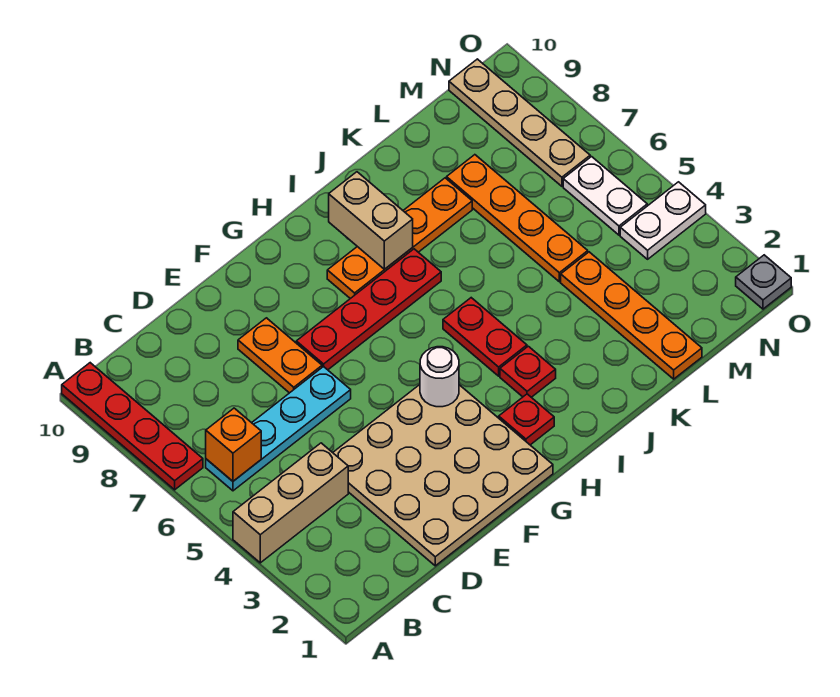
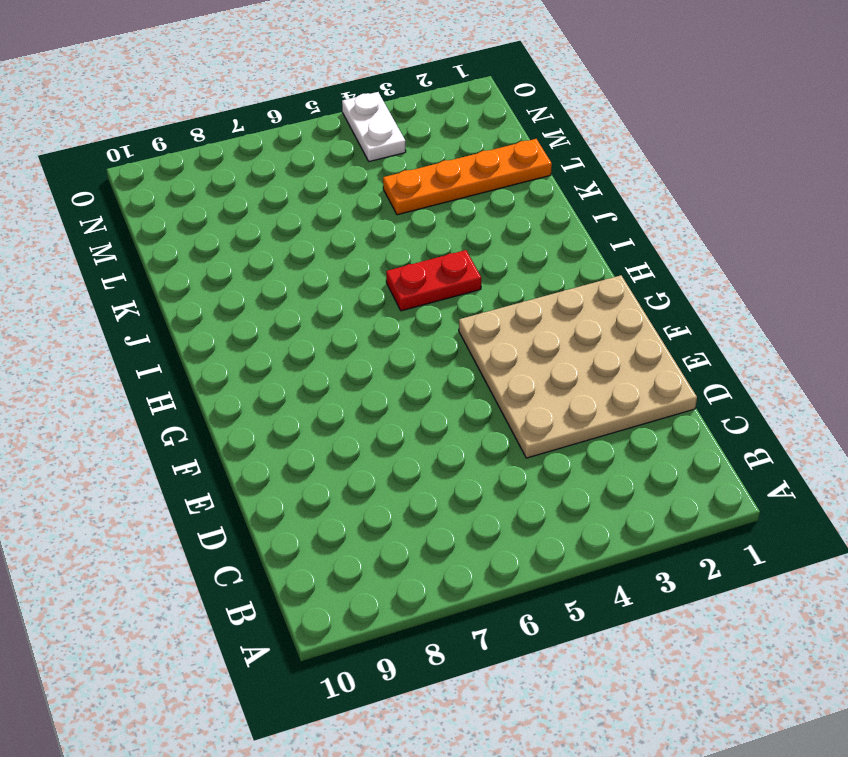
none -> tan 1x3 brick [233,443,348,563]
none -> red 1x4 plate [62,363,203,490]
none -> cyan 1x4 plate [206,366,351,491]

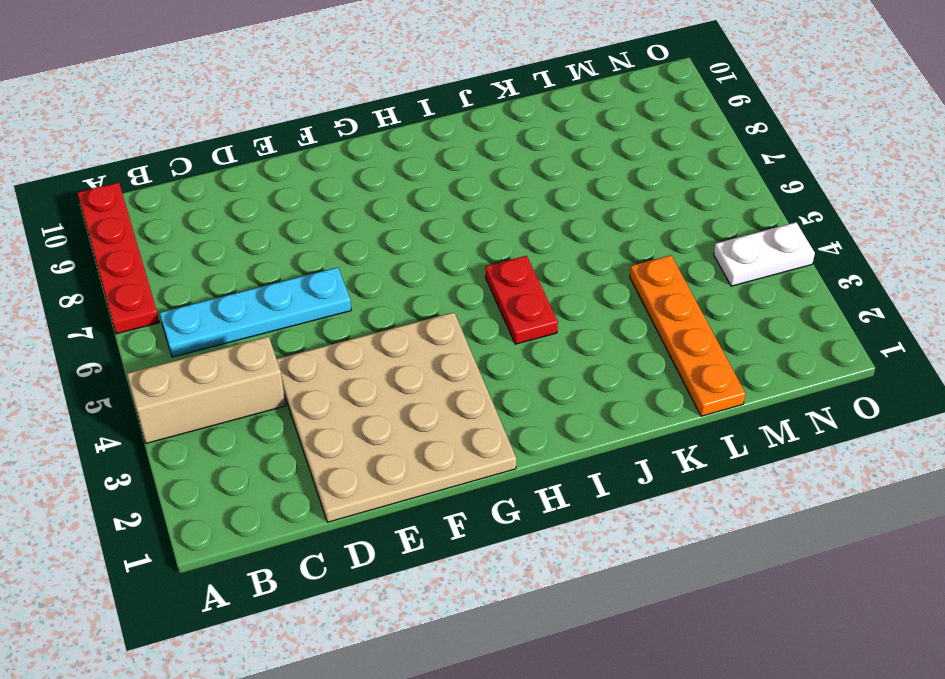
none -> orange 1x2 plate [238,318,322,393]
none -> red 1x4 plate [296,249,441,370]
none -> red 1x1 plate [499,394,554,445]

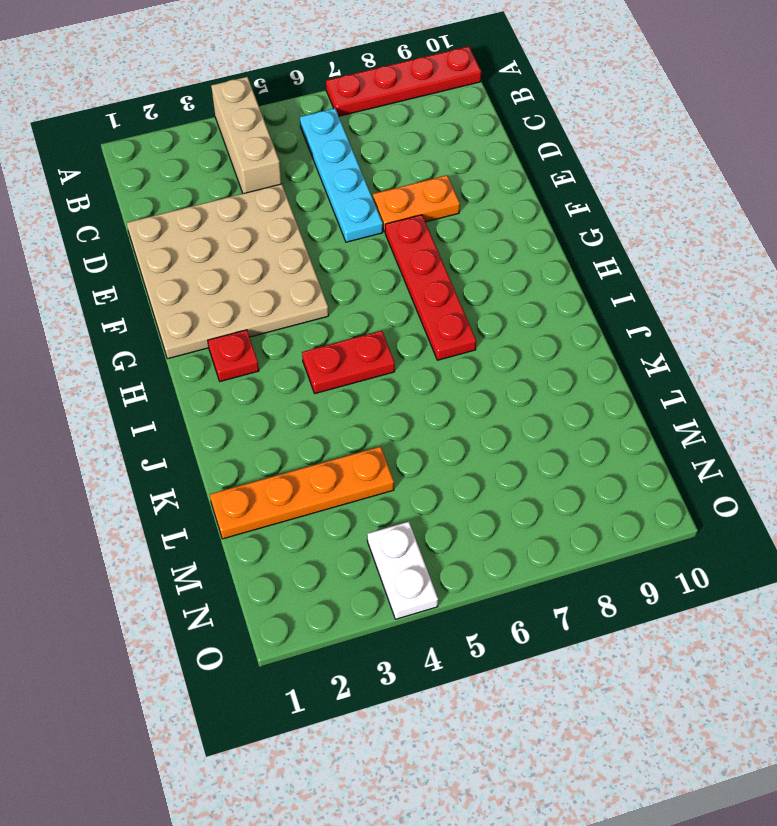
none -> orange 1x4 plate [327,178,472,299]
none -> red 1x1 plate [500,346,556,397]
none -> orange 1x4 plate [447,155,588,282]

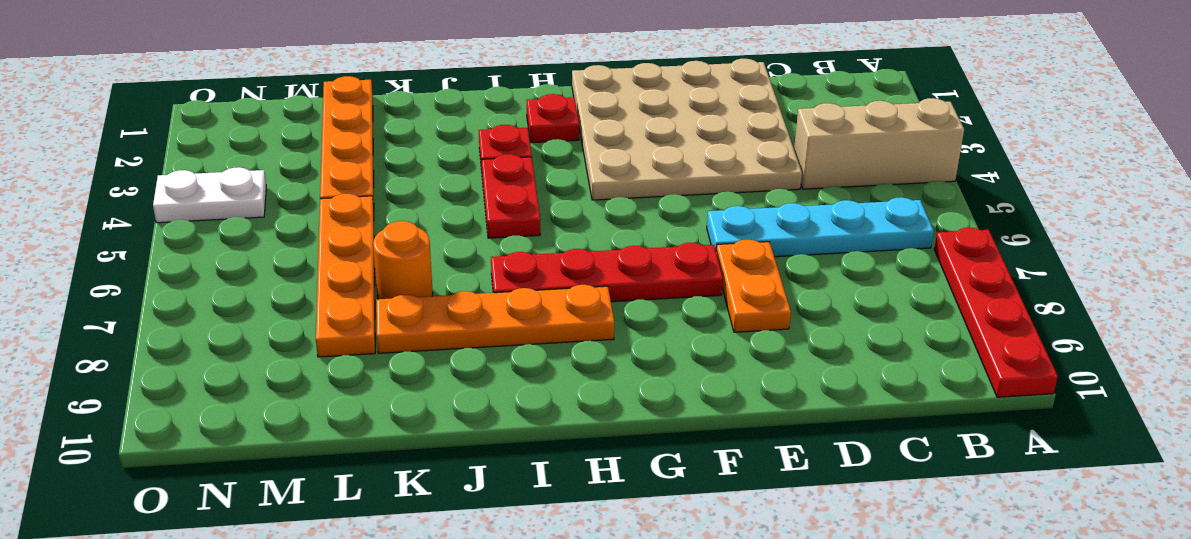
orange 1x1 round brick [373,221,433,299] -> none
none -> white 1x2 plate [563,157,647,235]
none -> tan 1x4 plate [449,59,590,186]
none -> grey 1x1 plate [736,255,791,309]

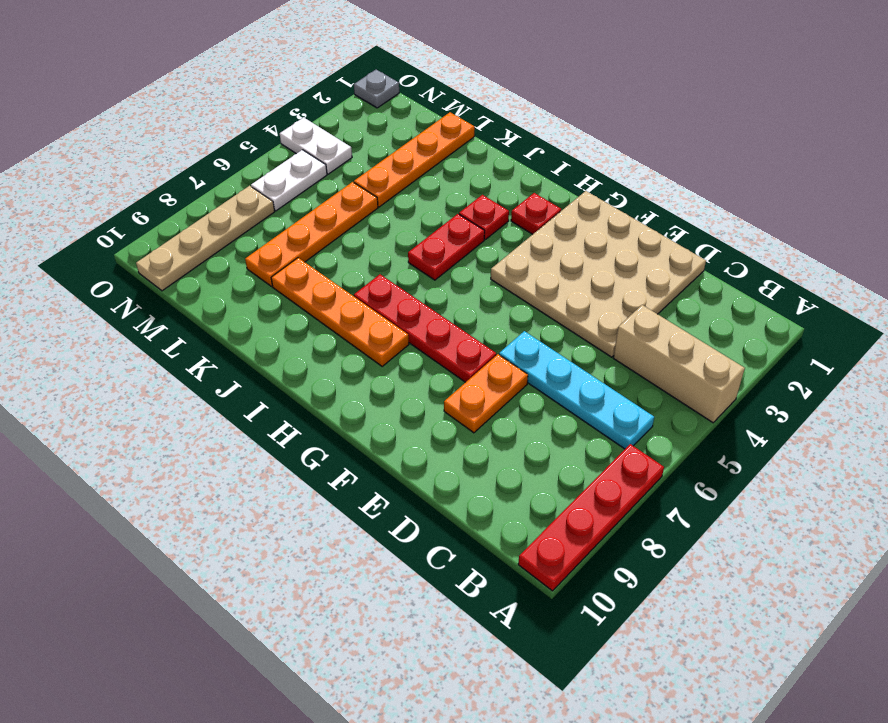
none -> orange 1x1 brick [206,408,261,481]
none -> white 1x1 round brick [420,347,459,407]
none -> tan 1x2 brick [329,172,413,269]

